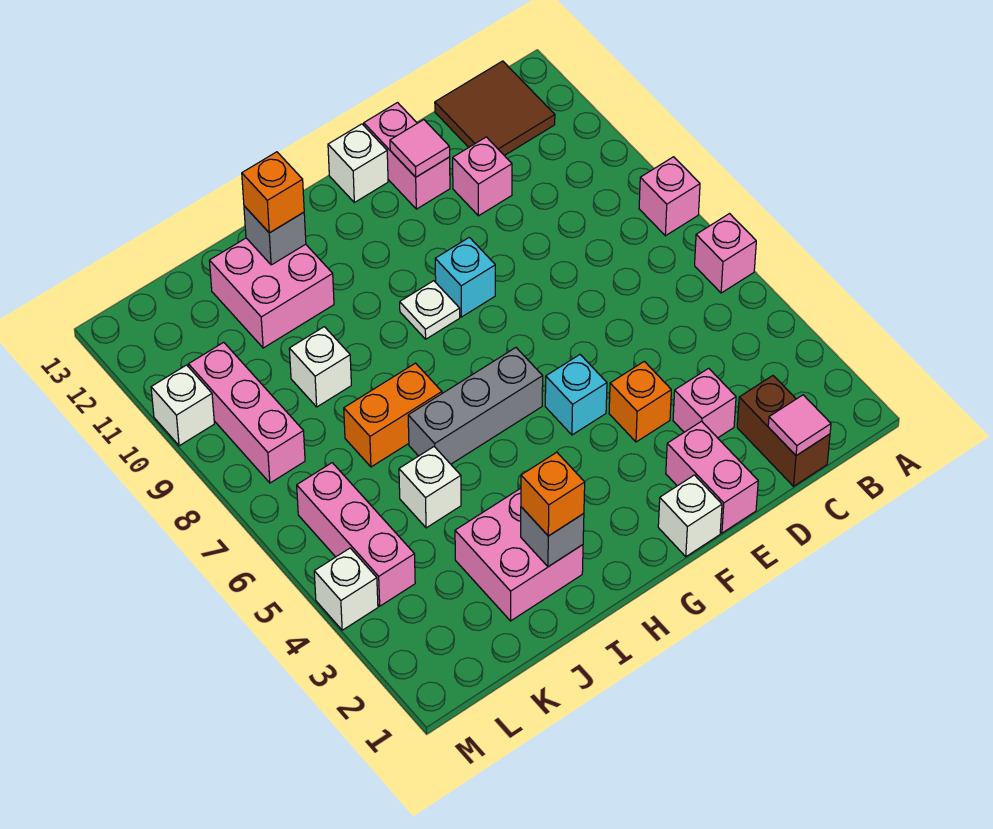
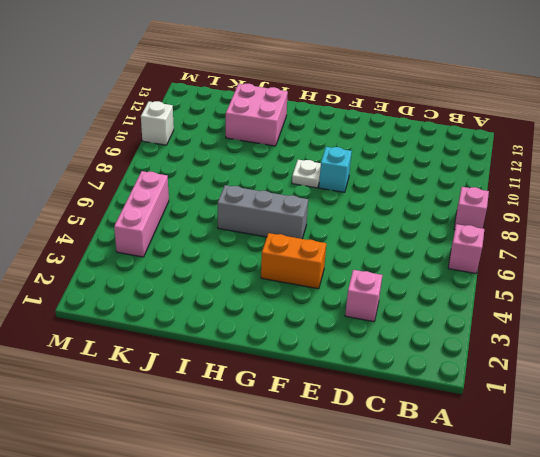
orange 1x2 brick [261,233,326,289] -> orange 1x2 brick moved to [344,363,442,467]
none -> brown 2x2 tile [435,61,555,156]
none -> brown 1x2 brick [737,376,830,486]
none -> pink 1x1 brick [453,137,512,216]
none -> pink 1x2 brick [666,421,758,533]

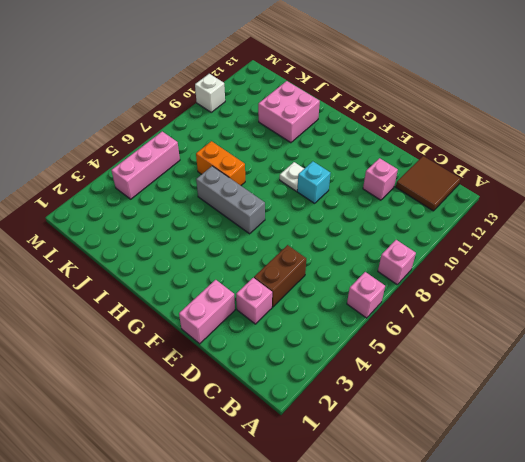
brown 1x2 brick [254,245,306,307] -> brown 1x2 brick moved to [737,376,830,486]
none -> orange 1x1 brick [609,361,671,442]
none -> pink 1x2 brick [364,103,450,209]
none -> white 1x1 brick [658,475,722,557]
none -> cyan 1x1 brick [545,355,607,435]

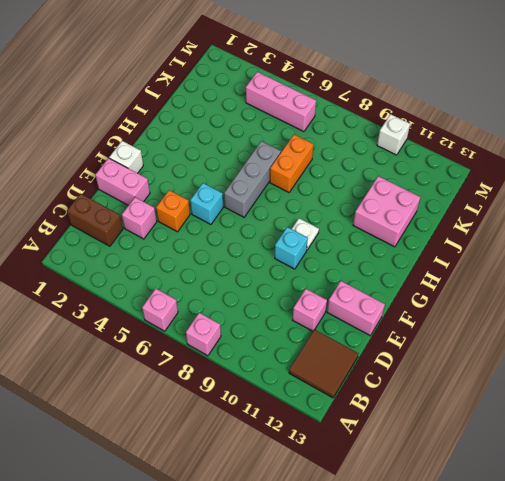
none -> white 1x1 brick [328,124,388,202]
none -> pink 2x2 brick [455,488,583,621]
none -> white 1x1 brick [399,447,461,528]
none -> white 1x1 brick [289,327,351,407]

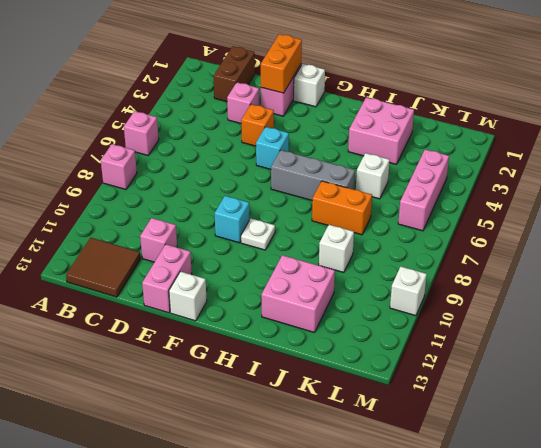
orange 1x2 brick [261,34,302,93] -> none
none -> pink 1x3 brick [188,342,305,483]
none -> white 1x1 brick [314,548,378,630]
none -> pink 1x1 tile [768,395,831,456]
none -> pink 1x1 tile [390,120,450,177]

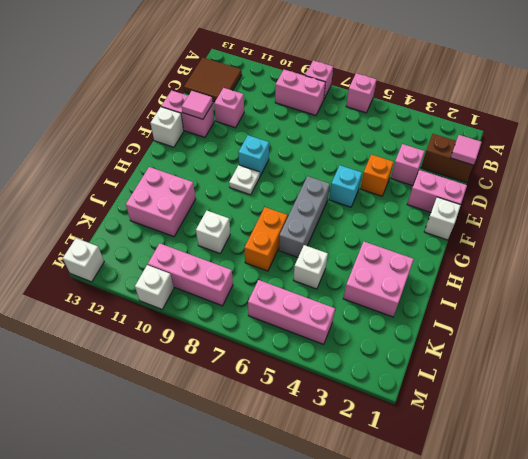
pink 1x2 brick [275,70,326,115] -> none
white 1x1 brick [63,238,104,282] -> white 1x1 brick moved to [314,548,378,630]
none -> grey 1x1 brick [521,507,584,567]
none -> grey 1x1 brick [244,206,306,265]
none -> orange 1x1 brick [521,452,585,536]
none -> orange 1x1 brick [242,152,304,233]

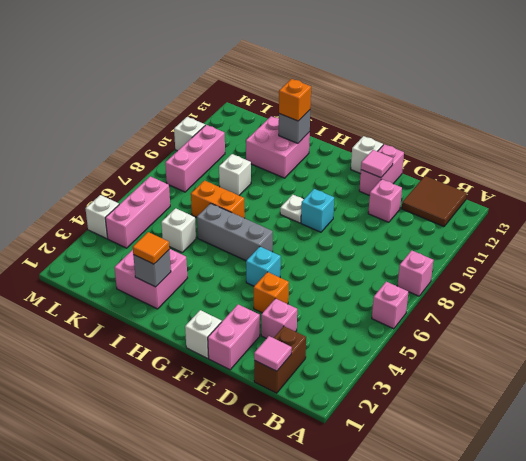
orange 1x1 tile [133,232,169,264] -> orange 1x1 brick [521,452,585,536]

